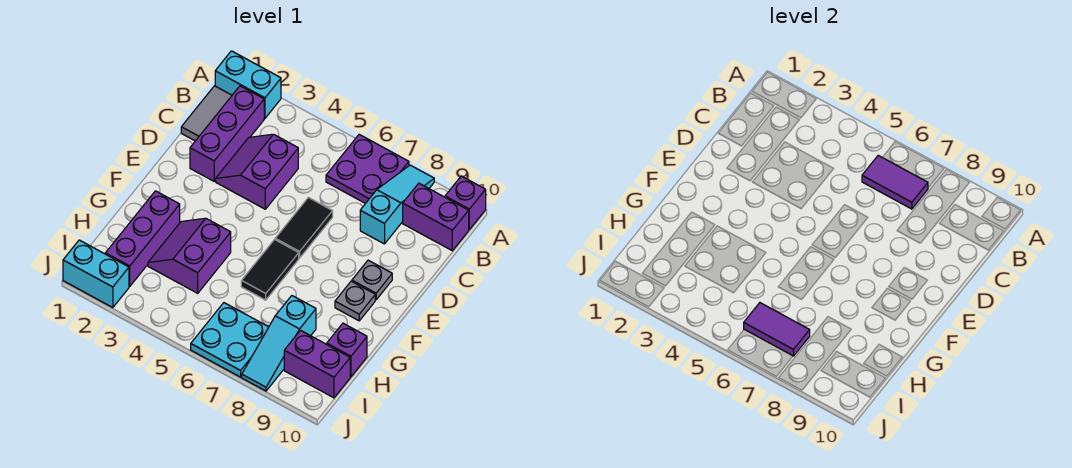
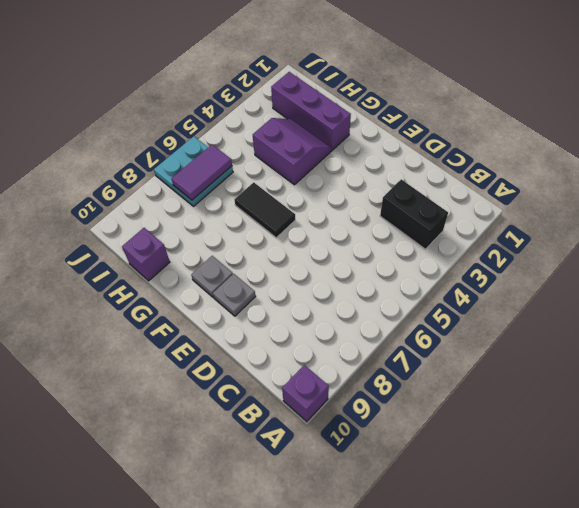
black 1x2 brick [380,179,448,249] -> purple 2x2 slope [216,134,298,209]
none -> cyan 1x2 brick [215,51,281,118]
none -> purple 2x2 plate [326,135,409,204]
none -> cyan 1x3 slope [360,165,434,244]

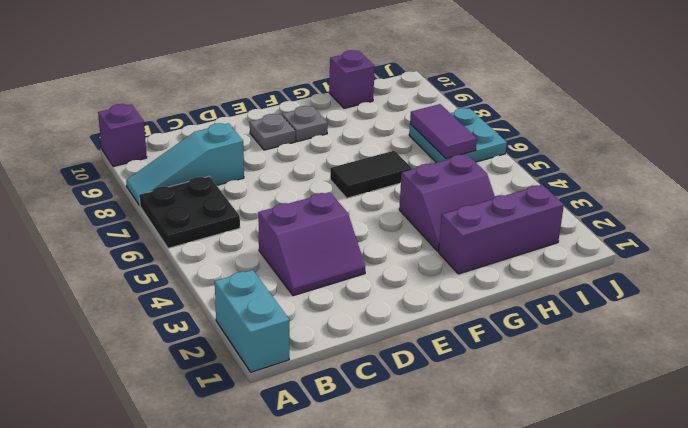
black 2x2 plate [139,176,240,248] -> purple 2x2 plate [326,135,409,204]
none -> grey 1x2 tile [181,86,232,141]
none -> purple 1x3 brick [190,86,264,181]
none -> purple 1x2 brick [403,183,469,251]

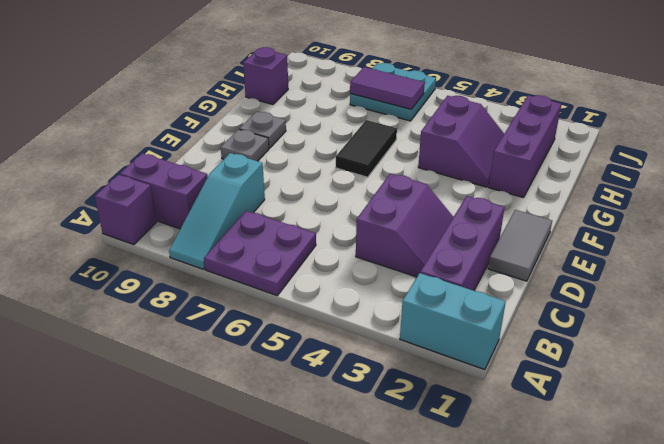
grey 1x2 tile [488,210,552,281] -> grey 1x2 tile moved to [181,86,232,141]
none -> black 1x2 tile [275,197,333,258]
none -> cyan 1x3 slope [242,296,316,391]
none -> purple 1x2 brick [284,330,350,398]

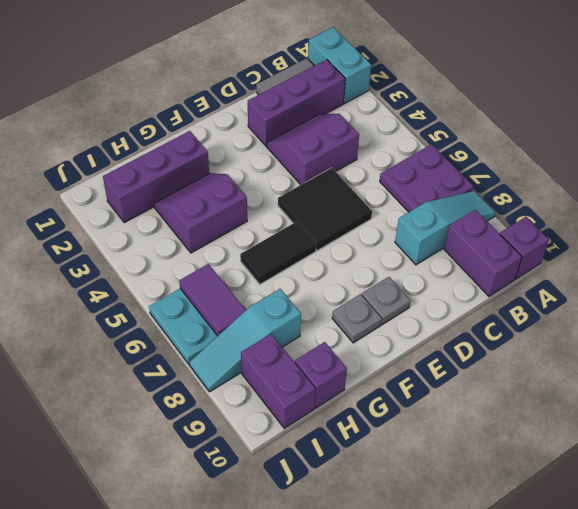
black 2x2 tile [278,168,372,250] -> black 1x2 tile [275,197,333,258]
none -> cyan 1x2 brick [63,240,129,308]
none -> purple 1x2 tile [862,155,928,209]

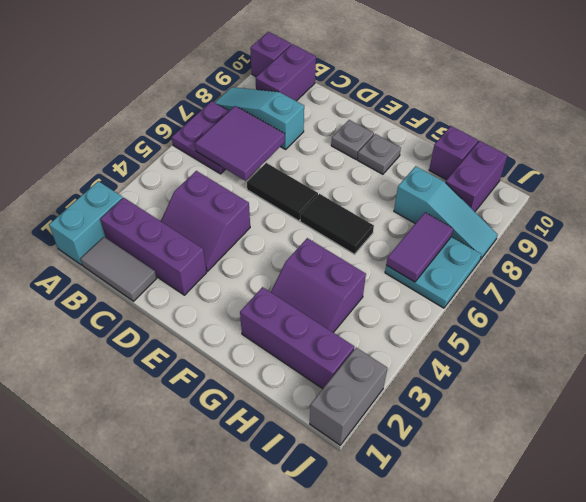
purple 2x2 tile [195,106,285,181] -> purple 1x2 tile [862,155,928,209]
grey 1x2 brick [310,348,387,445] -> cyan 1x2 brick [63,240,129,308]

